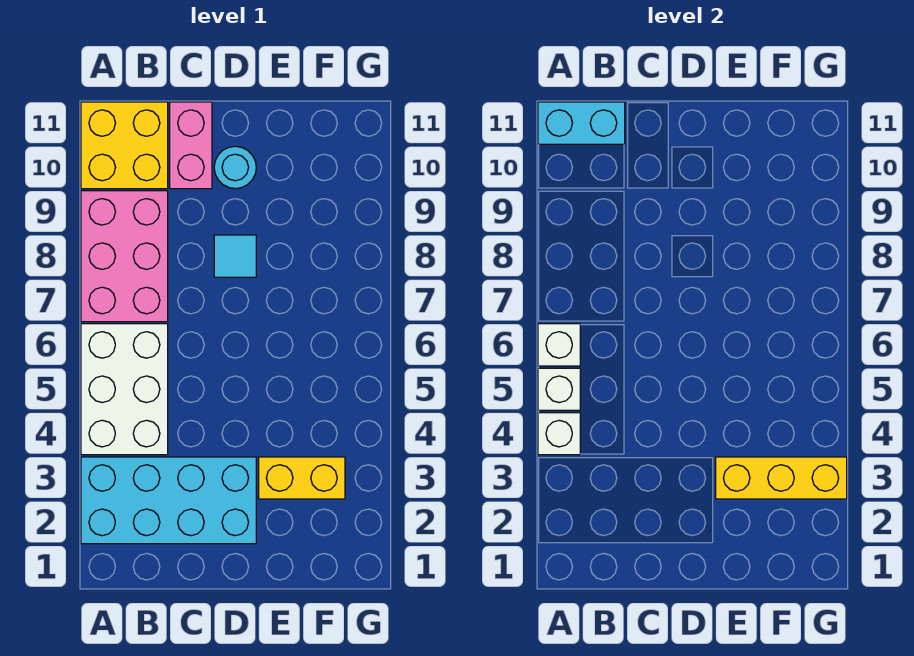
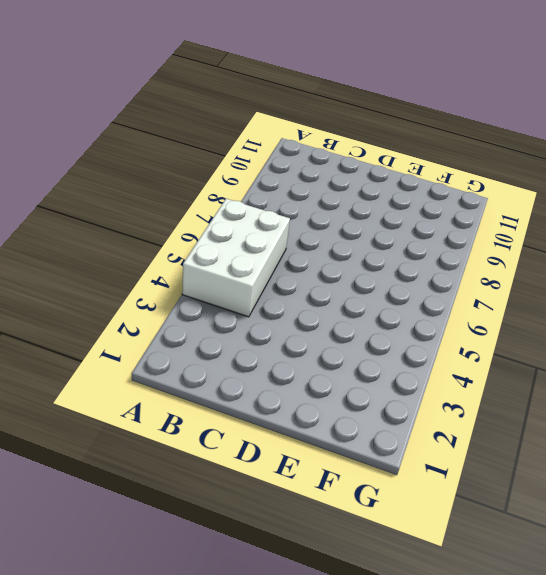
none -> cyan 2x4 brick [81,457,256,544]
none -> pink 2x3 brick [81,191,168,322]
none -> yellow 2x2 brick [81,102,168,189]

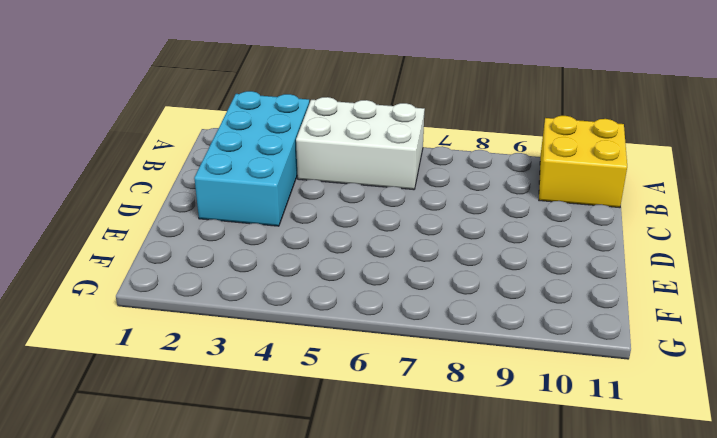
none -> pink 2x3 brick [81,191,168,322]
none -> pink 1x2 brick [170,102,212,189]
none -> cyan 1x1 tile [214,235,256,277]

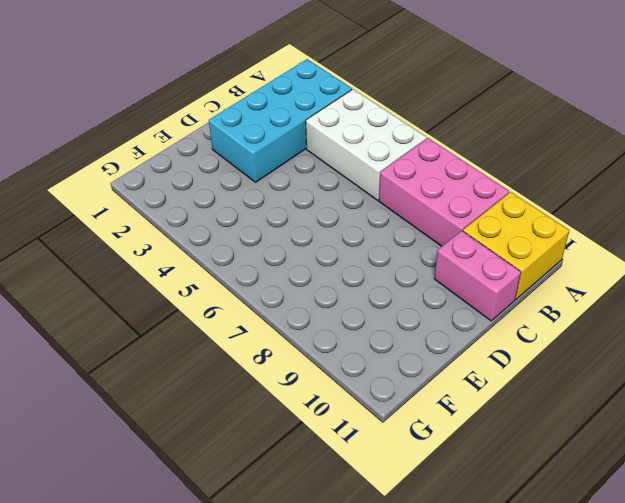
none -> cyan 1x1 tile [214,235,256,277]
none -> cyan 1x1 round brick [214,146,256,189]
none -> yellow 1x2 brick [259,457,345,499]

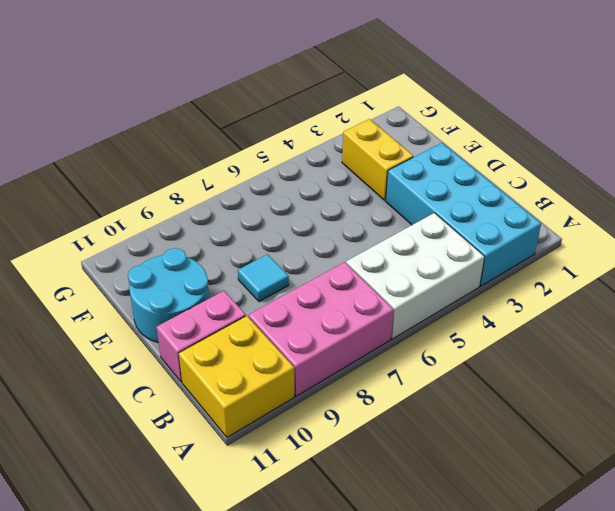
cyan 2x2 round brick [128,248,209,343] -> cyan 1x1 round brick [214,146,256,189]
none -> white 1x1 brick [538,413,580,455]
none -> white 1x1 brick [538,368,580,410]
none -> white 1x1 brick [538,324,580,366]

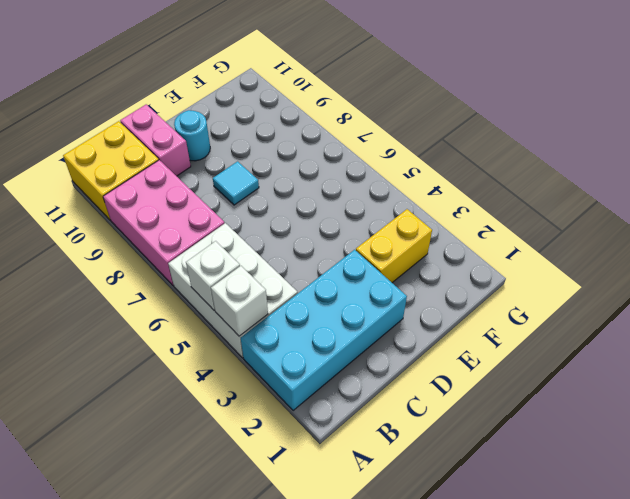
none -> white 1x1 brick [538,324,580,366]
none -> cyan 1x2 brick [538,102,625,144]
none -> yellow 1x3 brick [716,457,847,499]

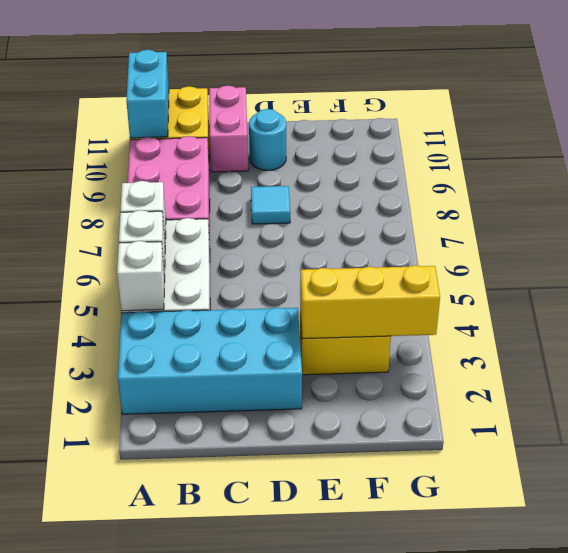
cyan 1x2 brick [126,50,169,138] -> cyan 1x2 brick turned to [538,102,625,144]

